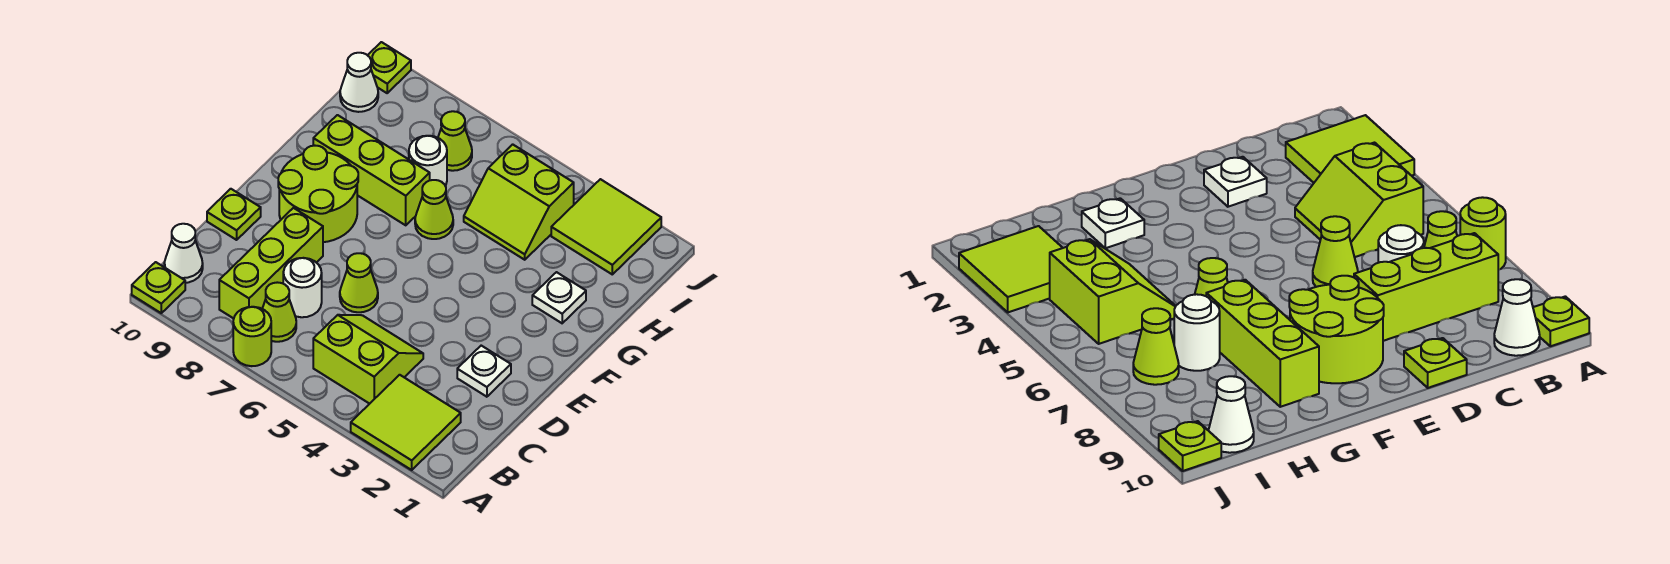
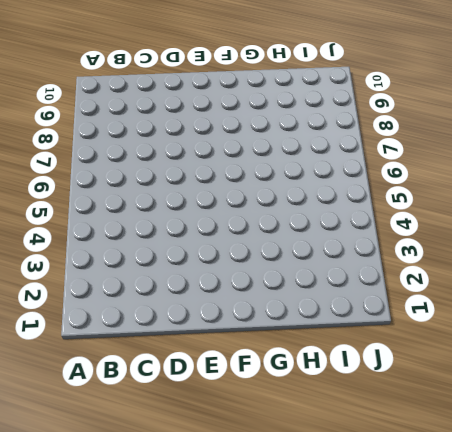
none -> lime 2x2 tile [351,375,461,470]
none -> lime 1x1 round brick [233,307,271,366]
none -> lime 1x1 plate [132,262,185,313]

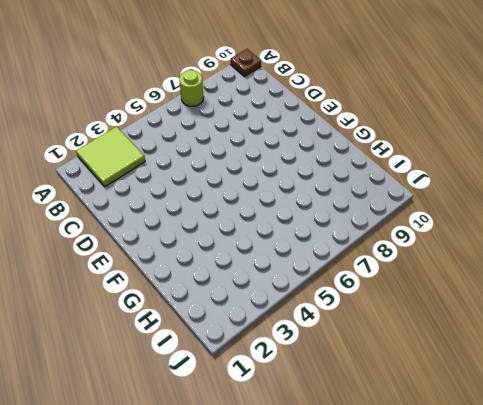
brown 1x1 plate [231,49,261,76] -> lime 1x1 plate [132,262,185,313]
none -> lime 2x2 slope [313,315,423,404]
none -> lime 1x1 cone [262,282,296,342]
none -> lime 1x3 brick [219,208,323,319]

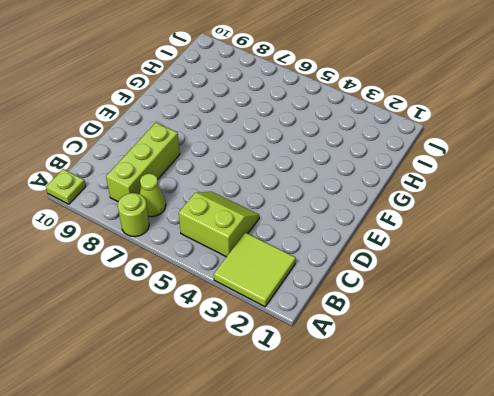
none -> white 1x1 cone [164,224,203,283]
none -> white 1x1 round brick [283,258,322,317]
none -> white 1x1 plate [457,346,511,397]

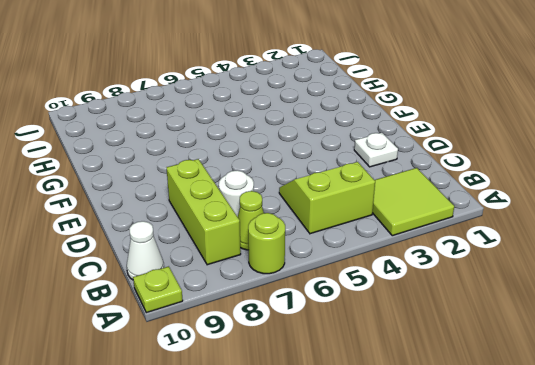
none -> lime 1x1 cone [340,253,378,312]
none -> lime 1x1 plate [207,189,261,240]
none -> lime 2x2 round brick [278,146,358,242]

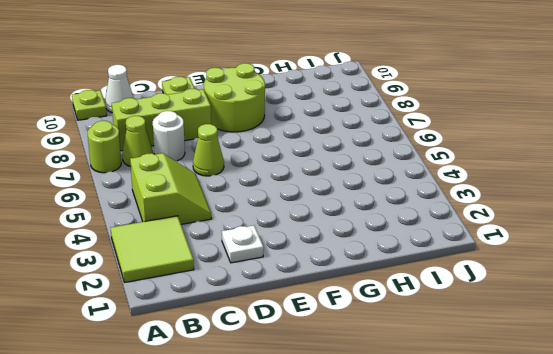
none -> white 1x1 plate [532,272,586,323]
none -> lime 1x1 cone [415,180,453,239]
none -> lime 1x3 brick [313,115,430,225]

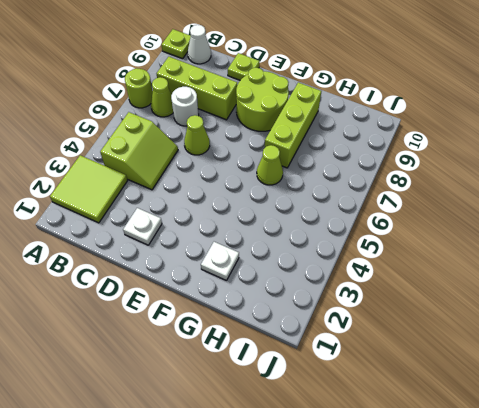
none -> lime 2x2 slope [464,144,574,260]
none -> white 1x1 round brick [409,136,447,186]
none -> lime 2x2 tile [551,179,661,274]

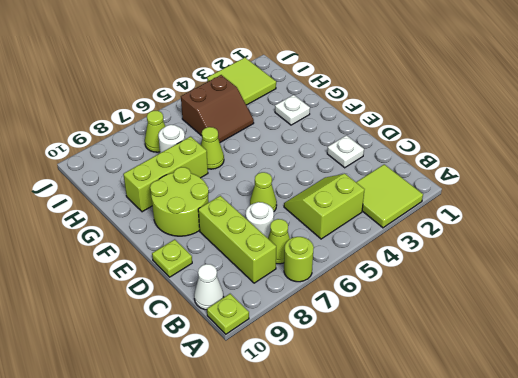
brown 2x2 slope [181,75,254,142] -> lime 2x2 slope [464,144,574,260]
none -> white 1x1 cone [340,53,378,112]
none -> lime 1x1 plate [368,42,411,93]

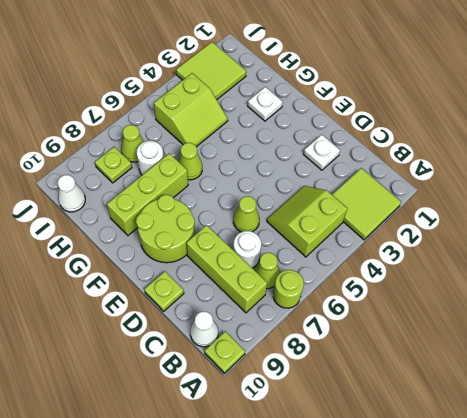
lime 1x1 plate [95,147,132,183] -> lime 1x1 plate moved to [368,42,411,93]

